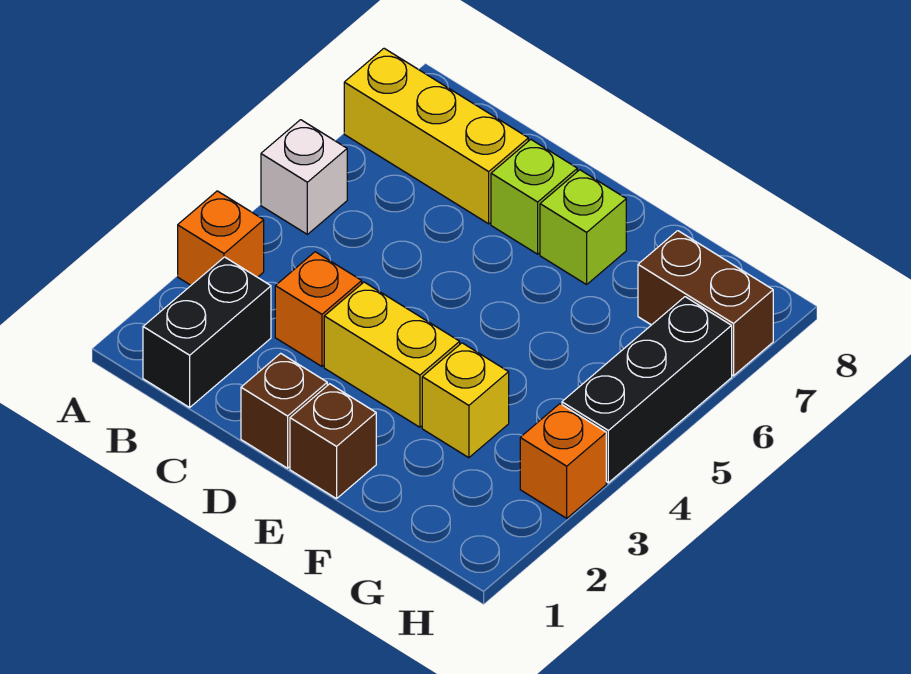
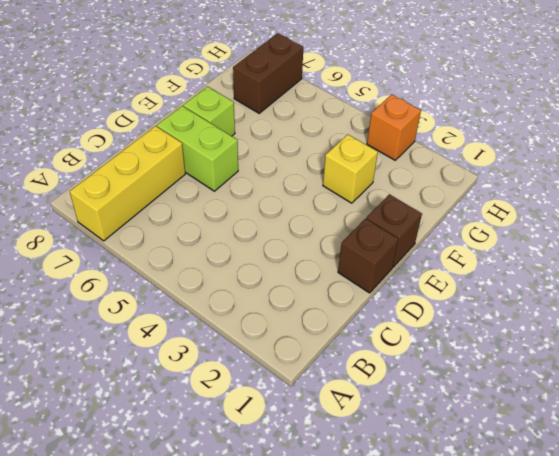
lime 1x2 brick [157,106,238,191] -> lime 1x1 brick [491,140,577,254]
none -> orange 1x1 brick [178,191,264,285]
none -> white 1x1 brick [261,120,347,234]
none -> black 1x2 brick [143,257,271,407]

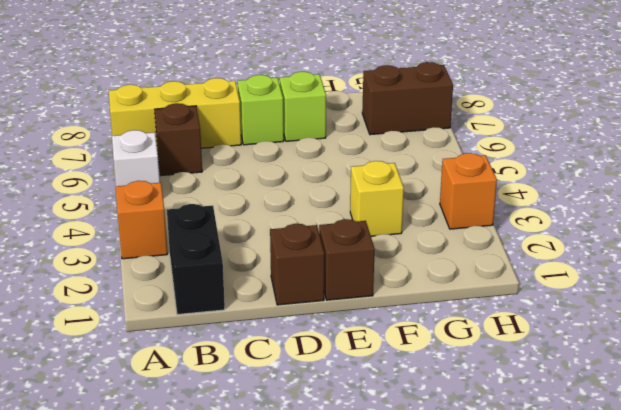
brown 1x1 brick [155,103,202,176] -> none
none -> orange 1x1 brick [275,252,362,366]
none -> yellow 1x2 brick [324,282,460,427]
none -> black 1x3 brick [562,297,732,483]

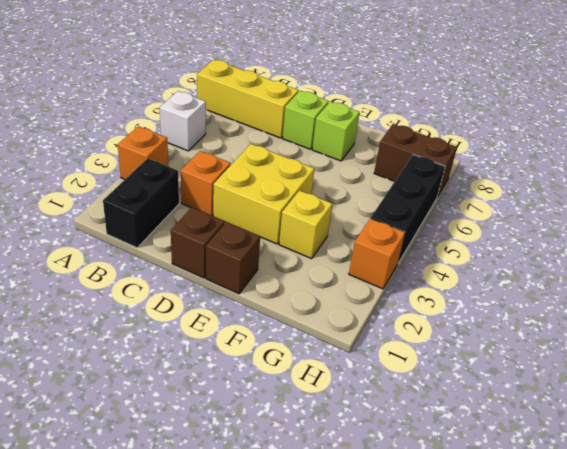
yellow 2x2 brick [213,144,314,244] -> yellow 1x2 brick [324,282,460,427]

